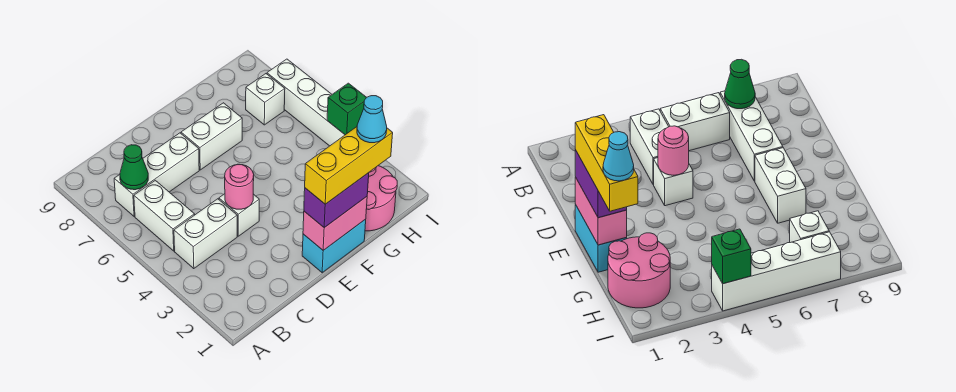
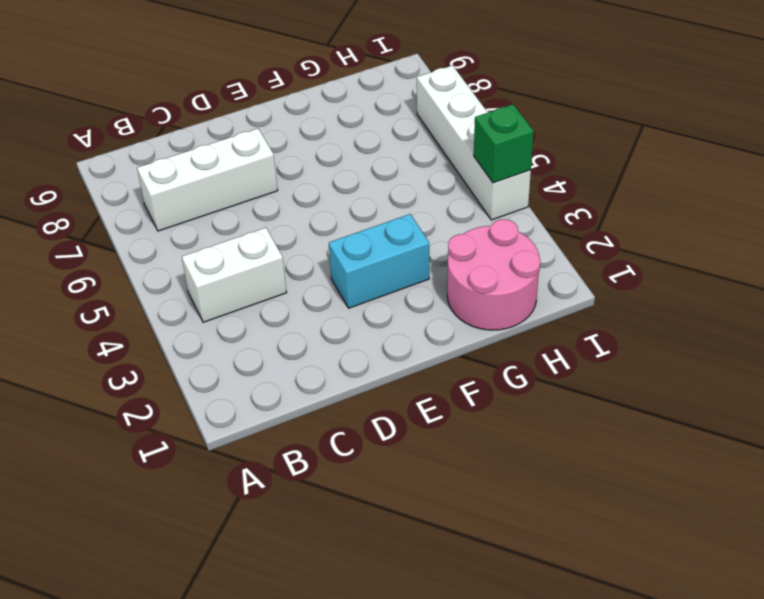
cyan 1x2 brick [329,214,429,308] -> cyan 1x2 brick moved to [302,219,366,273]
none -> white 1x2 brick [134,180,195,251]
none -> white 1x1 brick [219,194,259,236]
none -> white 1x2 brick [181,103,242,170]

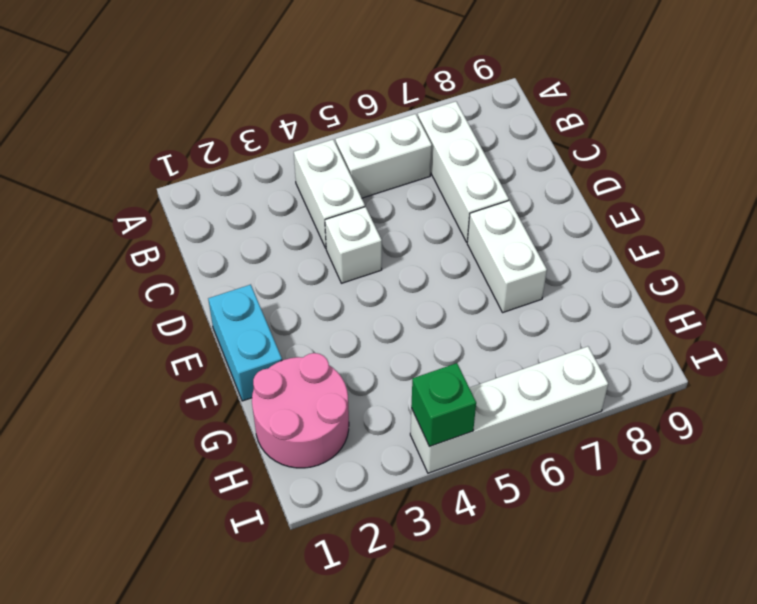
none -> white 1x1 brick [246,74,285,125]
none -> green 1x1 cone [120,145,148,190]
none -> pink 1x1 round brick [225,164,254,209]

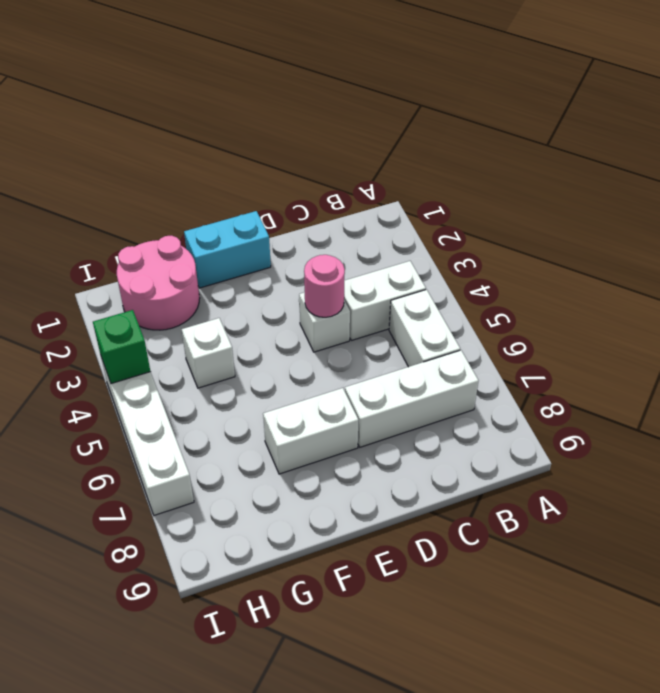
white 1x1 brick [182,318,235,388] -> white 1x1 brick moved to [246,74,285,125]
none -> green 1x1 cone [120,145,148,190]
none -> pink 1x2 brick [303,197,367,250]
none -> purple 1x2 brick [304,173,369,228]

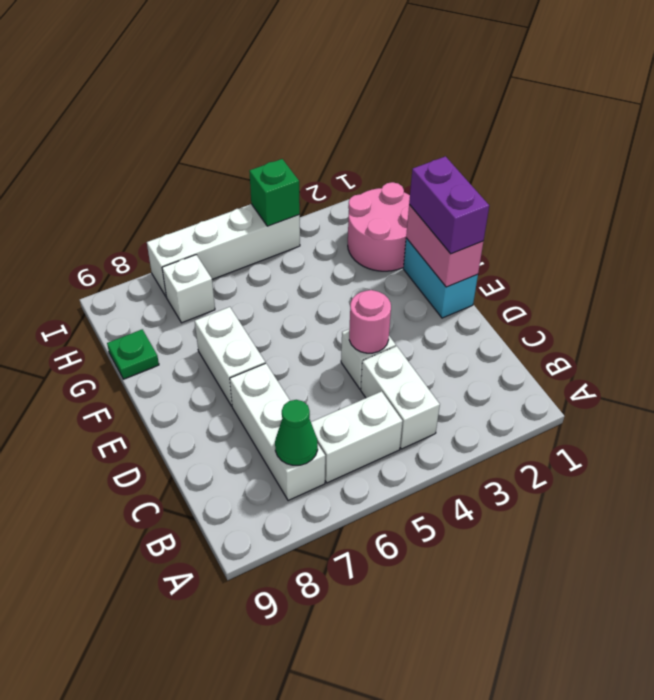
green 1x1 plate [107,329,159,379] -> none
none -> yellow 1x3 brick [305,127,393,204]
none -> cyan 1x1 cone [357,96,387,143]

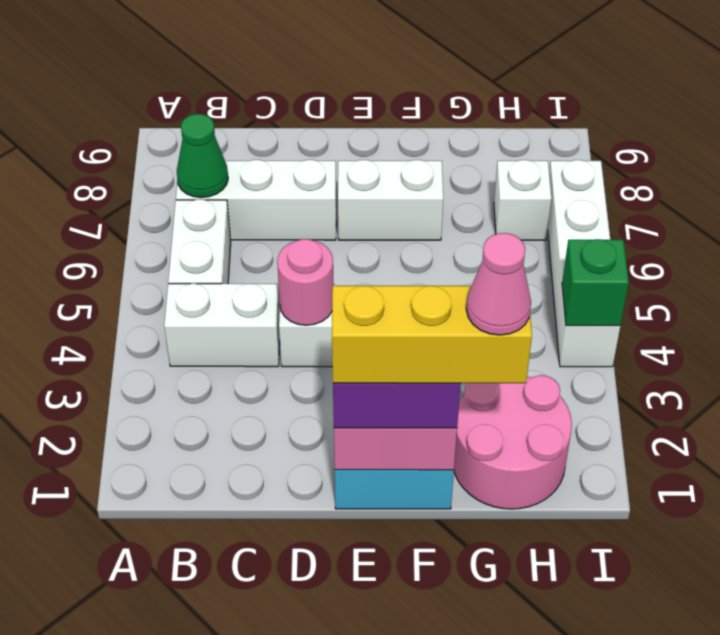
pink 1x1 cone [466,233,531,335] -> cyan 1x1 cone [357,96,387,143]

